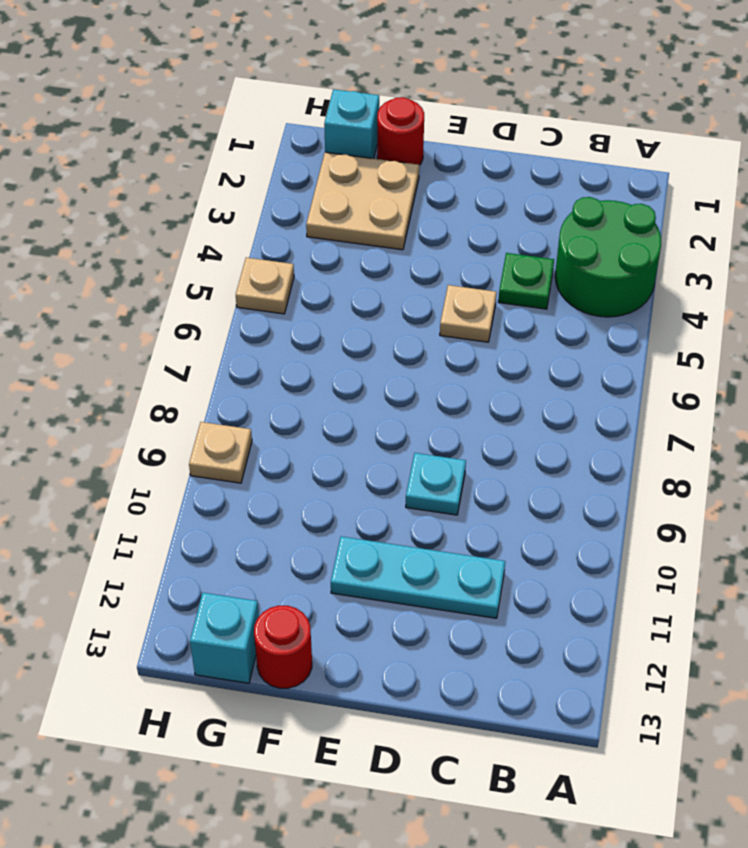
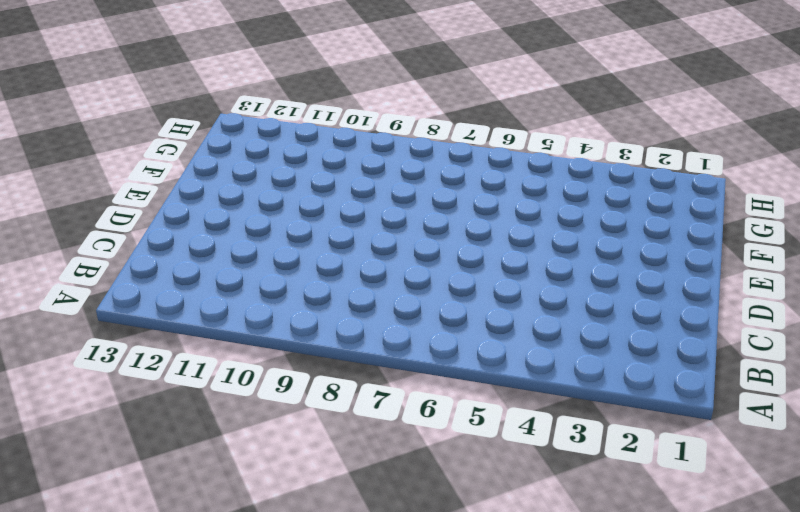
none -> green 2x2 round brick [555,197,661,317]
none -> green 1x1 plate [498,253,554,309]
none -> cyan 1x3 plate [331,536,505,618]

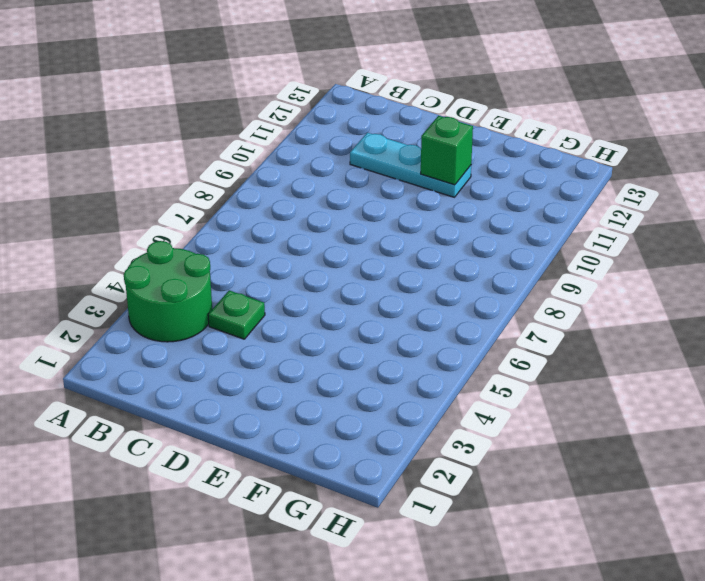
green 1x1 brick [421,116,473,185] -> none
none -> tan 1x1 plate [440,285,496,342]
none -> cyan 1x1 plate [406,453,466,515]
none -> red 1x1 round brick [377,97,424,165]

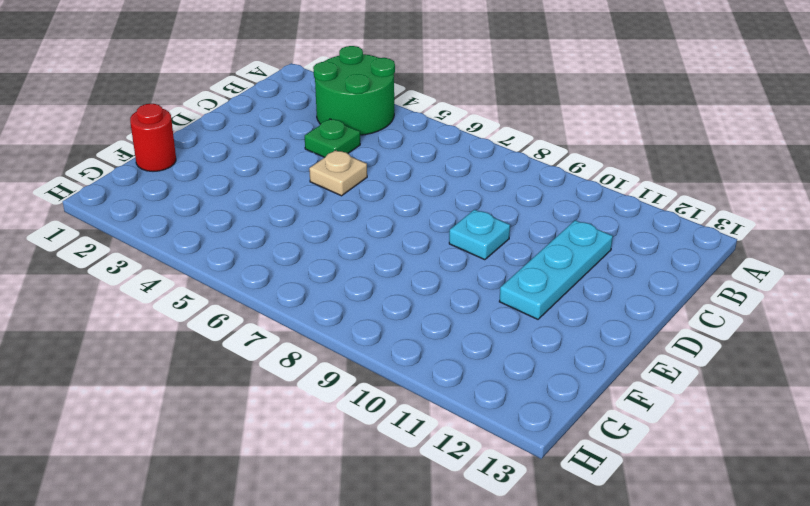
none -> tan 2x2 plate [306,152,419,250]
none -> red 1x1 round brick [254,606,312,688]
none -> cyan 1x1 brick [324,89,379,159]

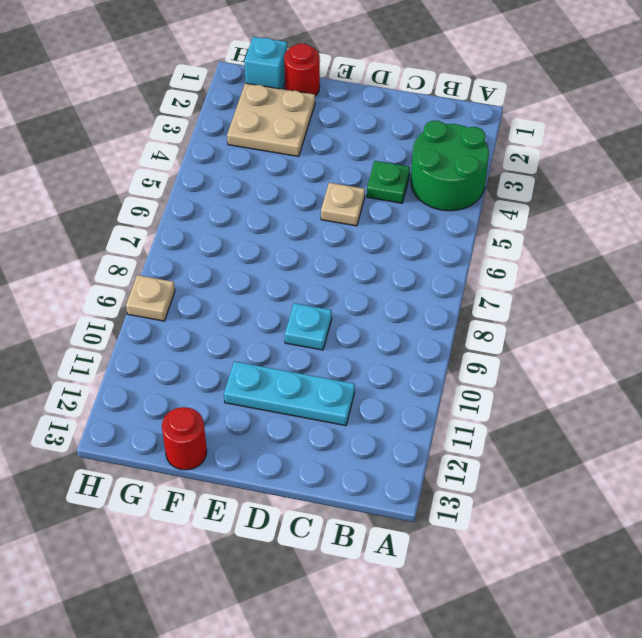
none -> cyan 1x1 brick [190,593,259,683]
none -> tan 1x1 plate [236,258,294,314]

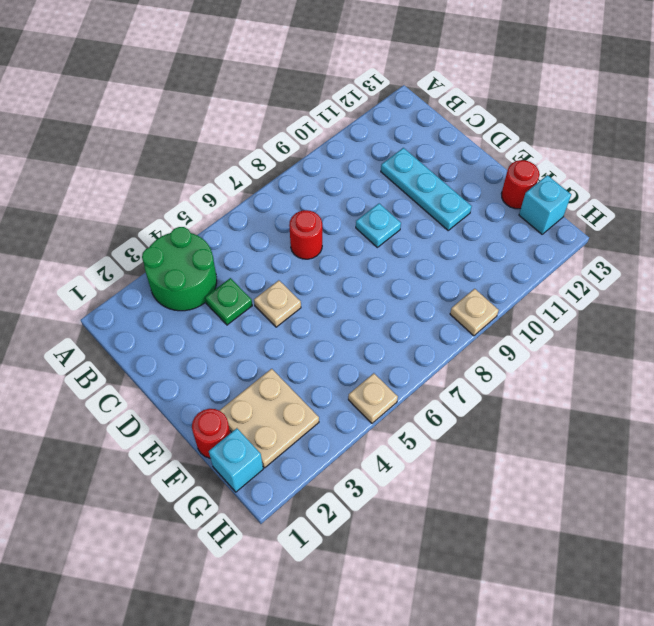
red 1x1 round brick [289,210,322,259] -> none

